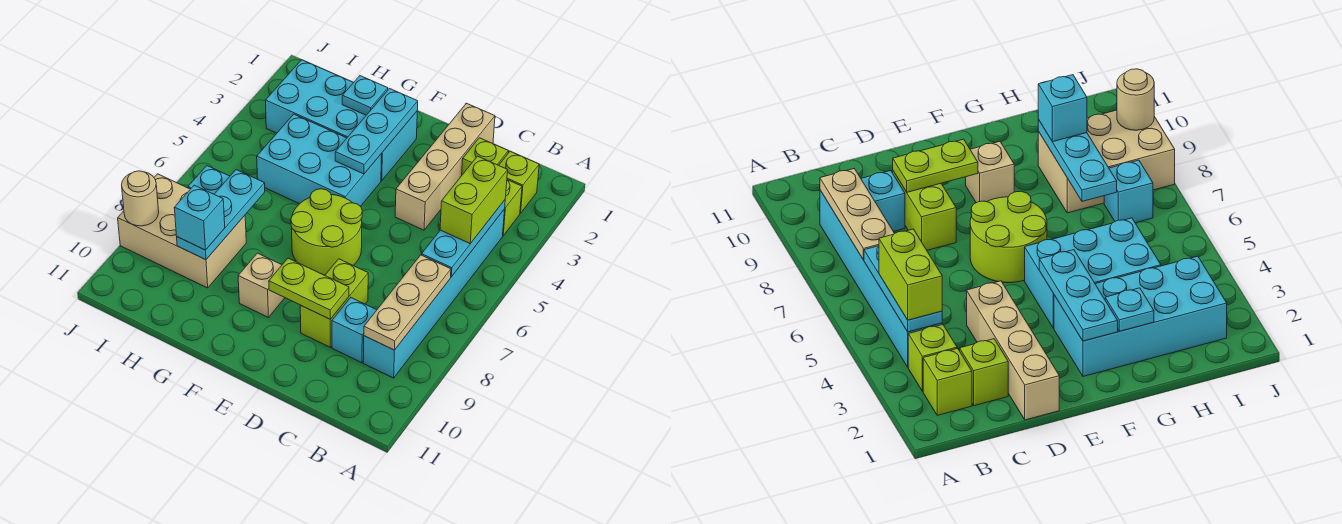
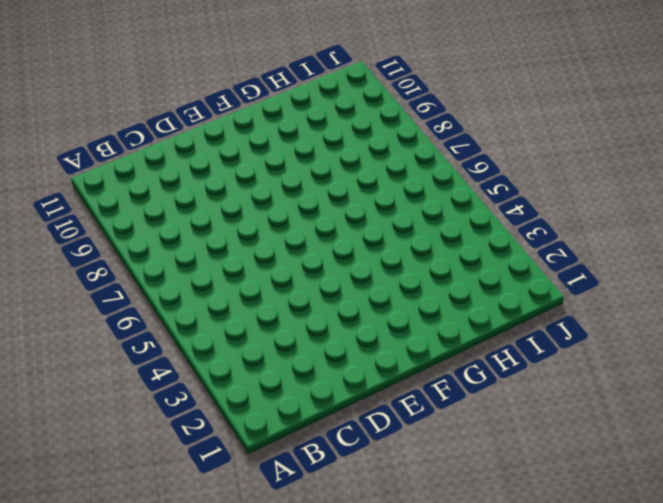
none -> lime 1x1 brick [499,151,539,213]
none -> lime 1x1 brick [503,180,522,236]
none -> cyan 1x6 brick [363,209,505,378]

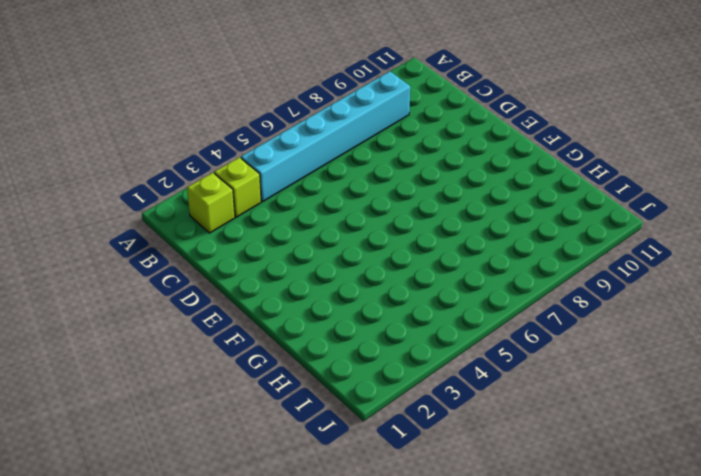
none -> lime 1x1 brick [462,138,508,175]
none -> cyan 1x1 brick [332,298,376,363]
none -> tan 1x4 brick [395,103,495,230]

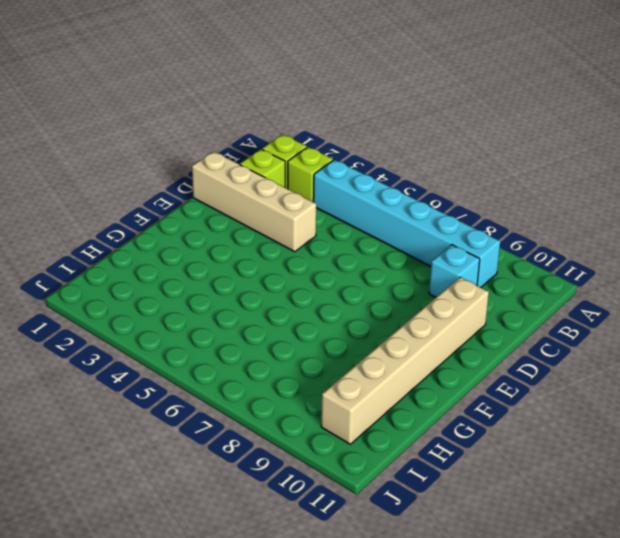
tan 1x6 brick [321,277,489,444] -> none
none -> lime 1x2 brick [300,259,368,347]
none -> lime 2x2 round brick [291,189,362,275]
none -> cyan 2x4 brick [265,60,417,181]

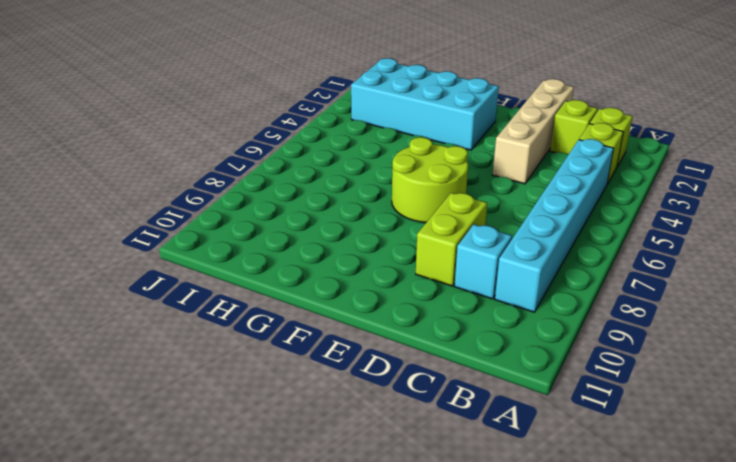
none -> cyan 2x3 brick [257,114,382,207]
none -> tan 1x1 brick [238,253,285,317]
none -> tan 2x3 brick [118,174,246,288]

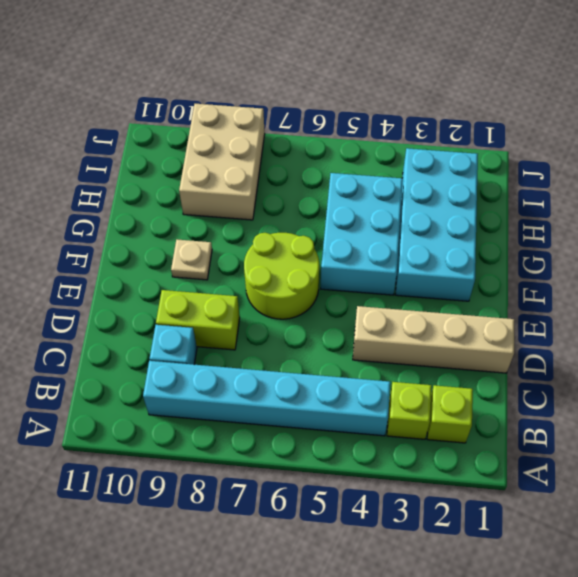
tan 1x1 plate [171,240,212,280] -> tan 1x1 brick [238,253,285,317]
none -> lime 1x1 brick [462,138,508,175]
none -> cyan 1x1 brick [188,166,230,194]
none -> cyan 1x3 plate [422,200,505,277]

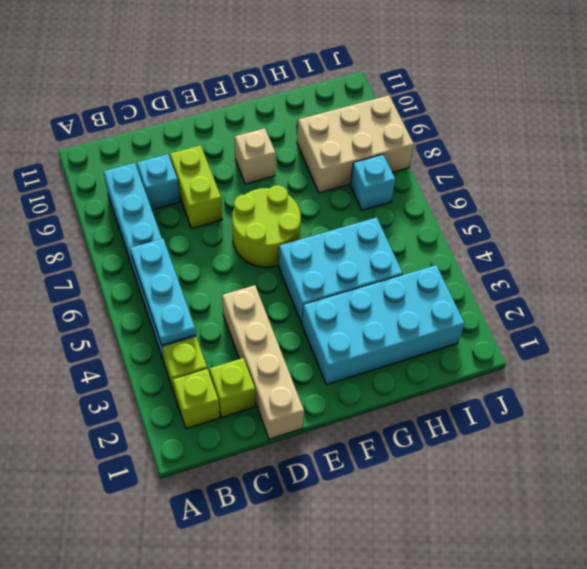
none -> tan 1x3 plate [364,255,451,350]
none -> lime 1x2 plate [269,258,349,319]
none -> cyan 1x3 plate [335,89,418,174]

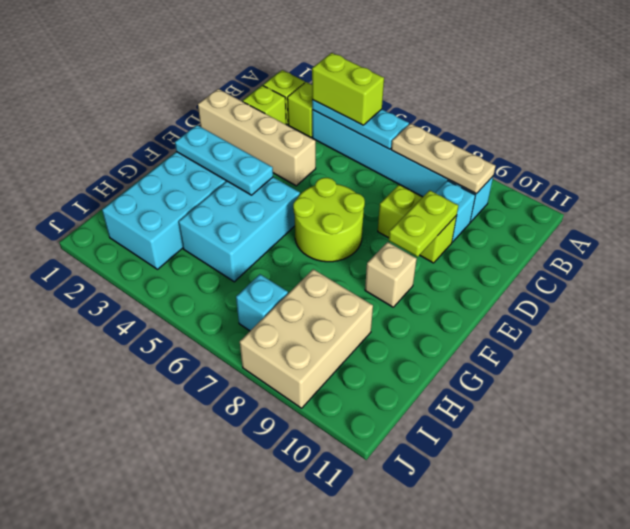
none -> cyan 1x1 plate [342,76,388,115]
none -> cyan 1x3 plate [177,170,265,260]
none -> tan 1x1 round brick [122,171,159,226]

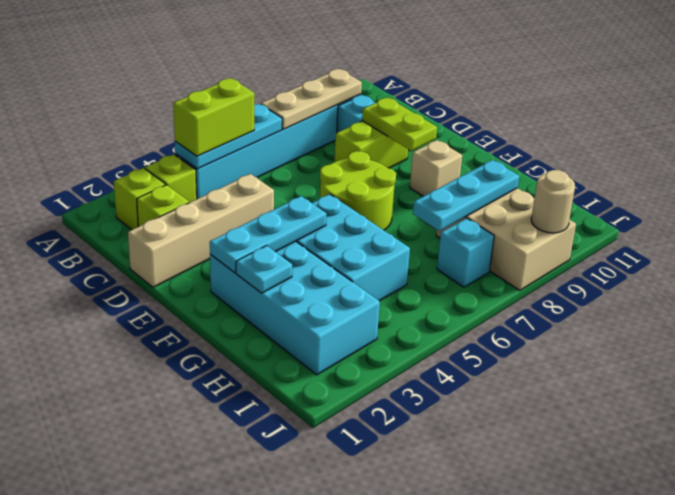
none -> cyan 1x1 brick [174,185,225,250]

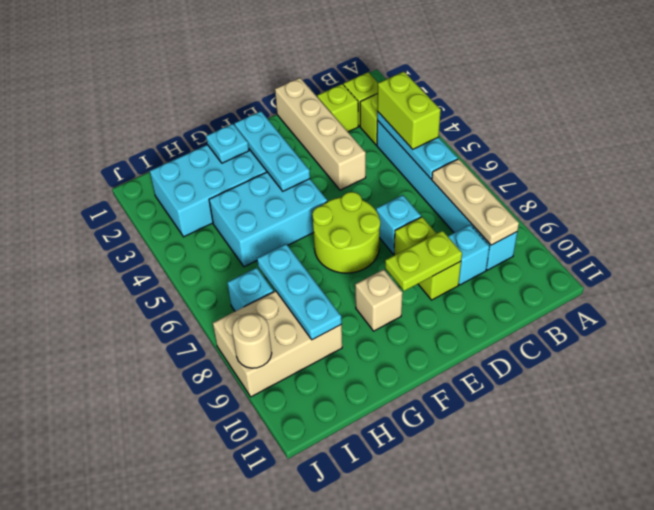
cyan 1x1 brick [376,195,421,254] -> cyan 1x1 brick moved to [174,185,225,250]

